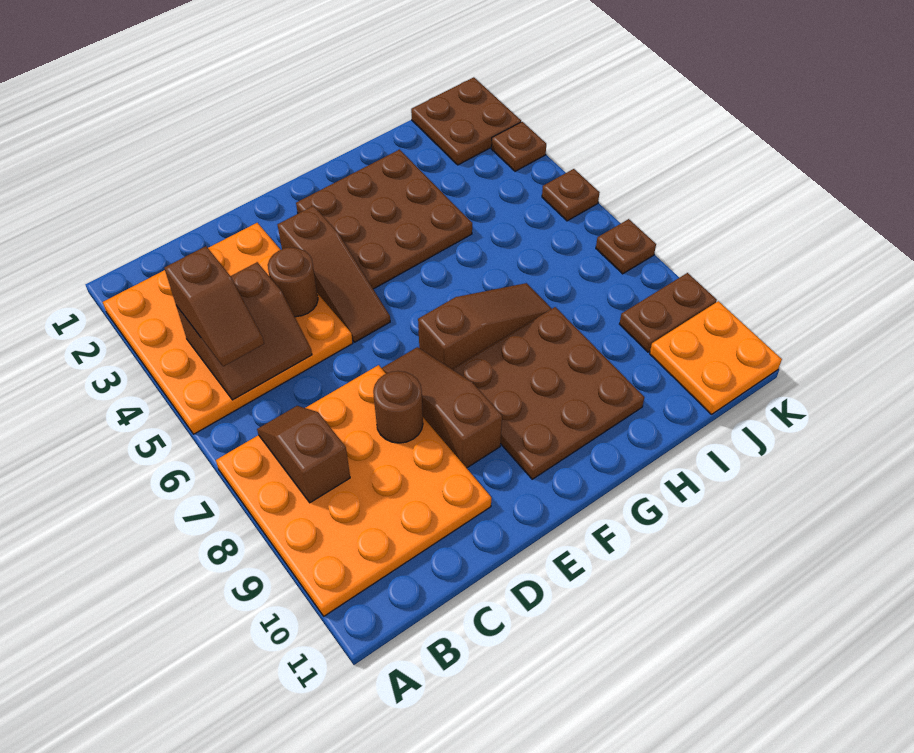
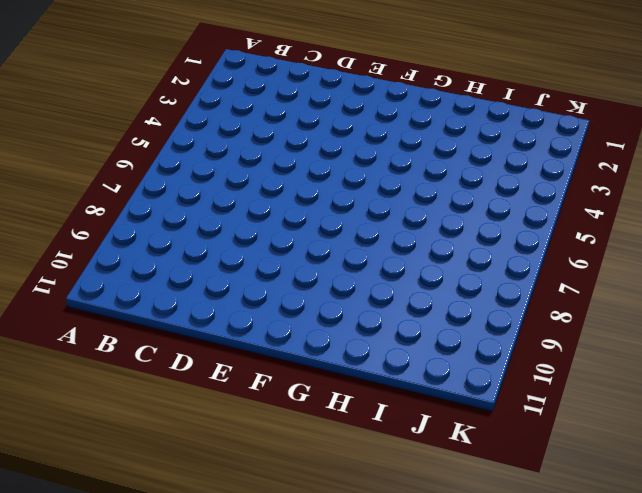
none -> orange 4x4 plate [103,223,353,434]
none -> orange 4x4 plate [216,365,491,616]
none -> brown 1x3 slope [277,206,390,342]

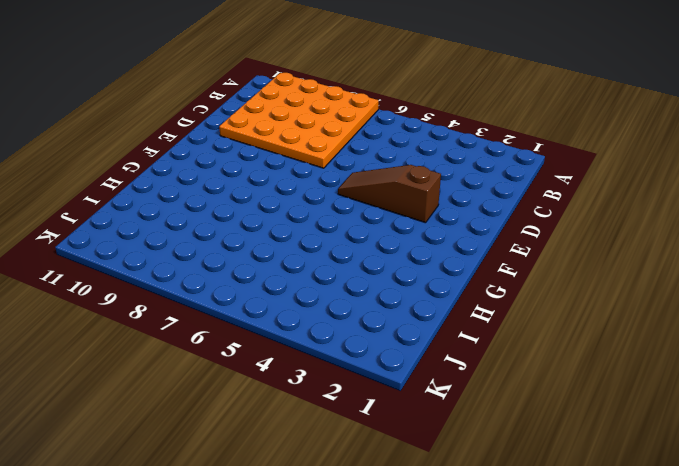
none -> orange 4x4 plate [103,223,353,434]
none -> brown 1x3 slope [382,347,502,468]
none -> brown 3x3 plate [296,150,472,289]

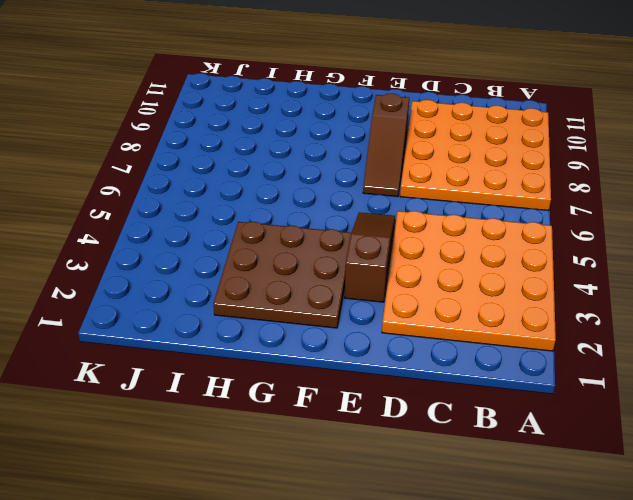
none -> brown 1x3 slope [418,283,552,369]
none -> brown 3x3 plate [452,307,644,479]
none -> brown 2x2 plate [411,77,521,165]

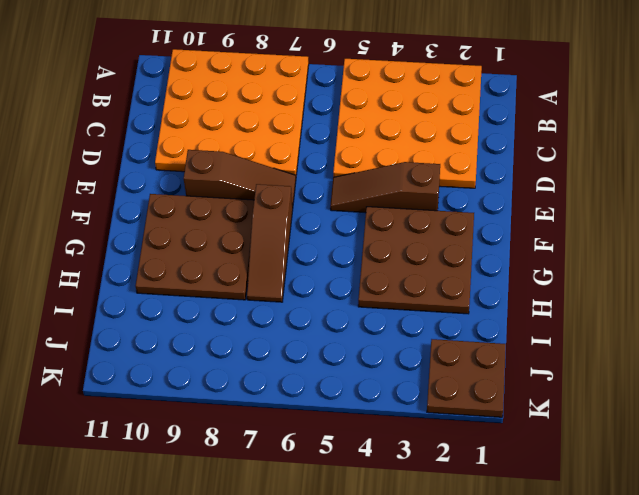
none -> brown 1x2 plate [620,273,717,352]
none -> orange 2x2 plate [650,301,782,414]
none -> brown 1x1 plate [491,122,546,171]

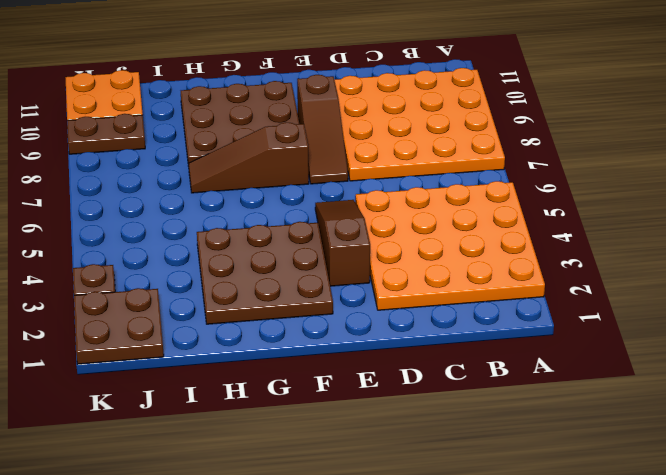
none -> brown 1x1 plate [542,169,600,221]
none -> brown 1x1 plate [596,219,656,274]
none -> brown 2x2 slope [176,262,312,400]

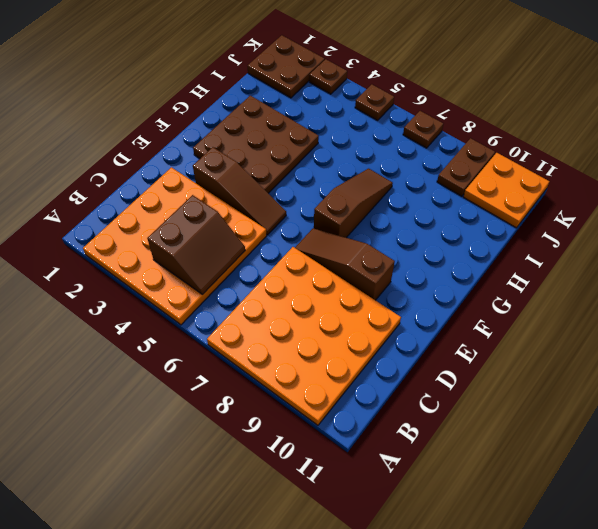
none -> brown 3x3 plate [452,307,644,479]
none -> brown 1x2 slope [257,406,350,503]
none -> brown 1x1 round brick [268,247,318,317]

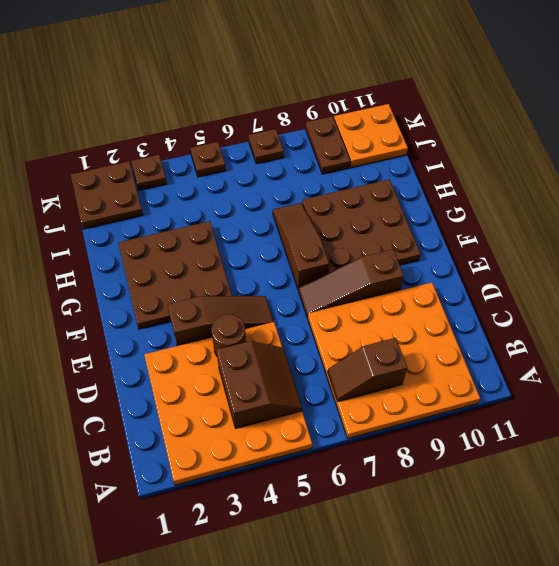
none -> brown 1x1 round brick [373,371,423,443]
none -> brown 1x2 slope [164,246,264,367]

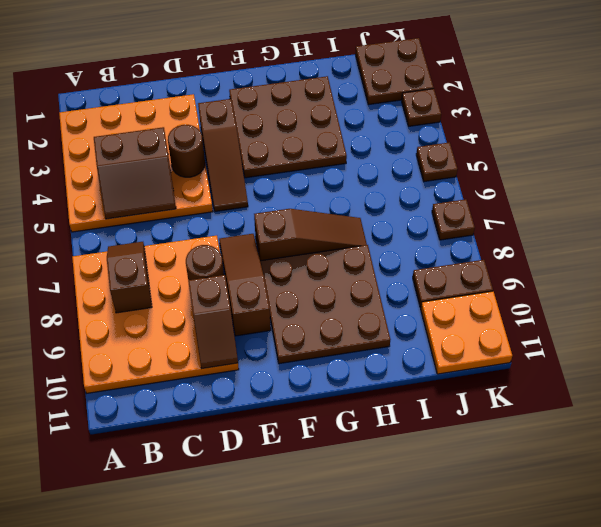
brown 1x2 slope [188,275,238,369] -> brown 1x2 slope moved to [164,246,264,367]

